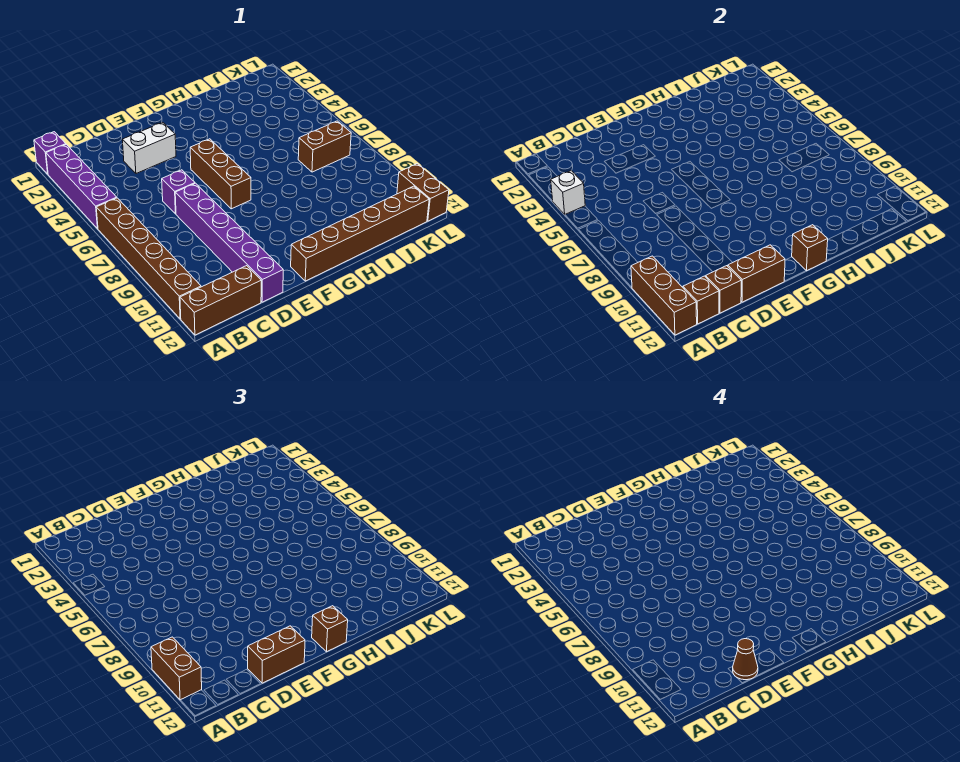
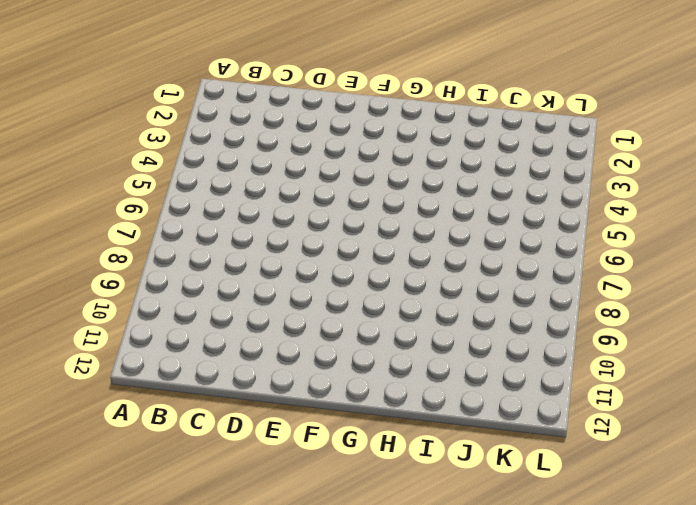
none -> purple 1x1 brick [34,132,66,174]
none -> purple 1x4 brick [46,144,117,229]
none -> brown 1x6 brick [96,198,201,319]

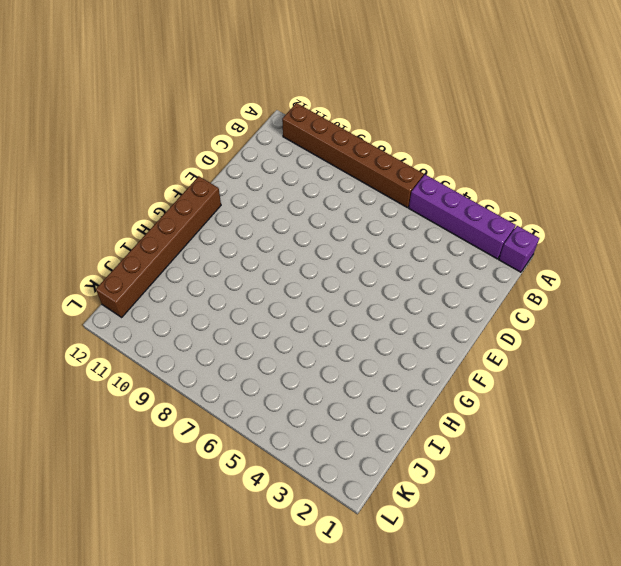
none -> brown 1x3 brick [180,266,261,335]
none -> white 1x2 brick [122,122,176,174]
none -> purple 1x1 brick [162,170,195,214]

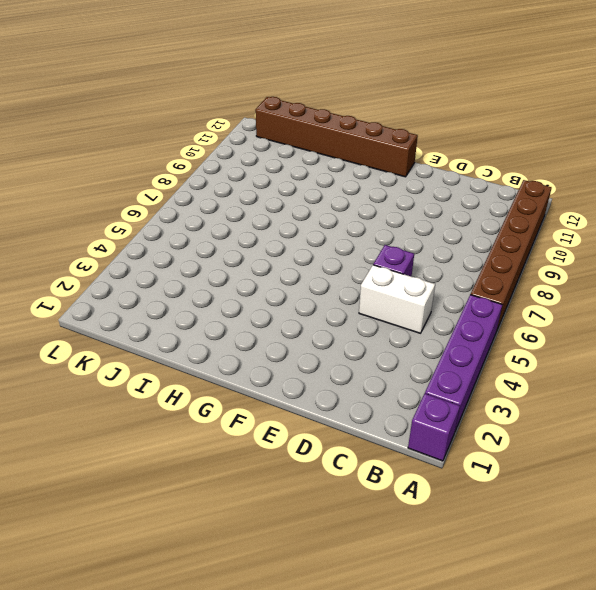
white 1x2 brick [359,265,435,333] -> white 1x2 brick moved to [122,122,176,174]
none -> brown 1x3 brick [180,266,261,335]
none -> purple 1x6 brick [175,183,283,302]
none -> brown 1x3 brick [190,139,251,209]

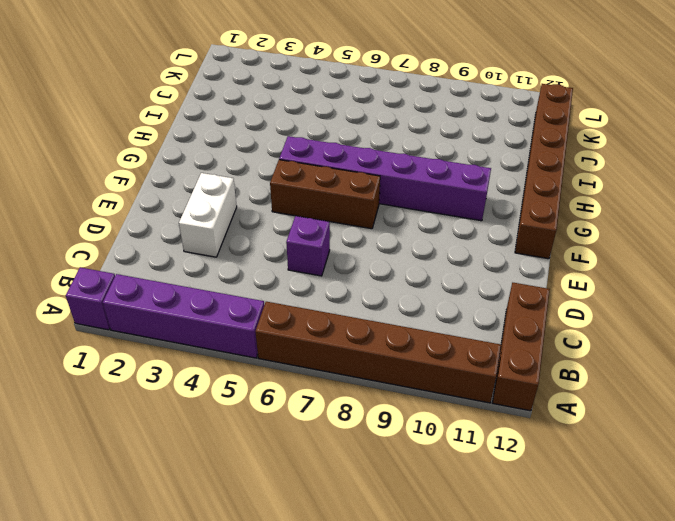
purple 1x6 brick [279,136,491,221] -> purple 1x6 brick moved to [175,183,283,302]
none -> brown 1x2 brick [298,121,351,172]
none -> brown 1x2 brick [397,164,449,221]
none -> white 1x1 brick [551,171,585,214]

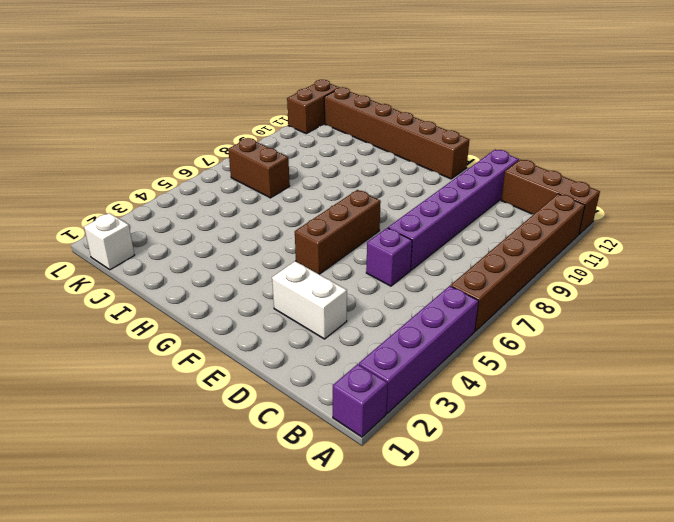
white 1x1 brick [84,213,134,270] -> white 1x1 brick moved to [551,171,585,214]
none -> brown 1x3 brick [631,256,697,335]
none -> brown 1x1 brick [683,276,719,324]
none -> brown 1x1 brick [705,266,741,313]

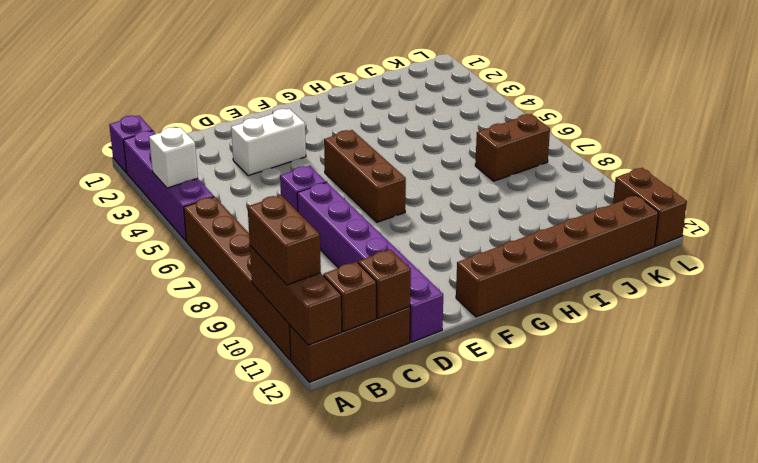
none -> brown 1x2 brick [728,245,785,302]
none -> brown 1x1 brick [792,225,828,271]
none -> brown 1x2 brick [248,626,305,683]

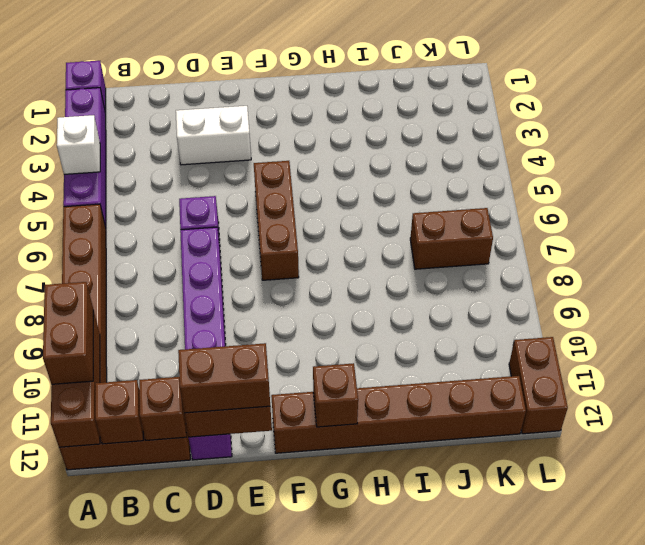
none -> brown 1x1 brick [312,606,348,652]
none -> brown 1x1 cone [733,639,758,680]

